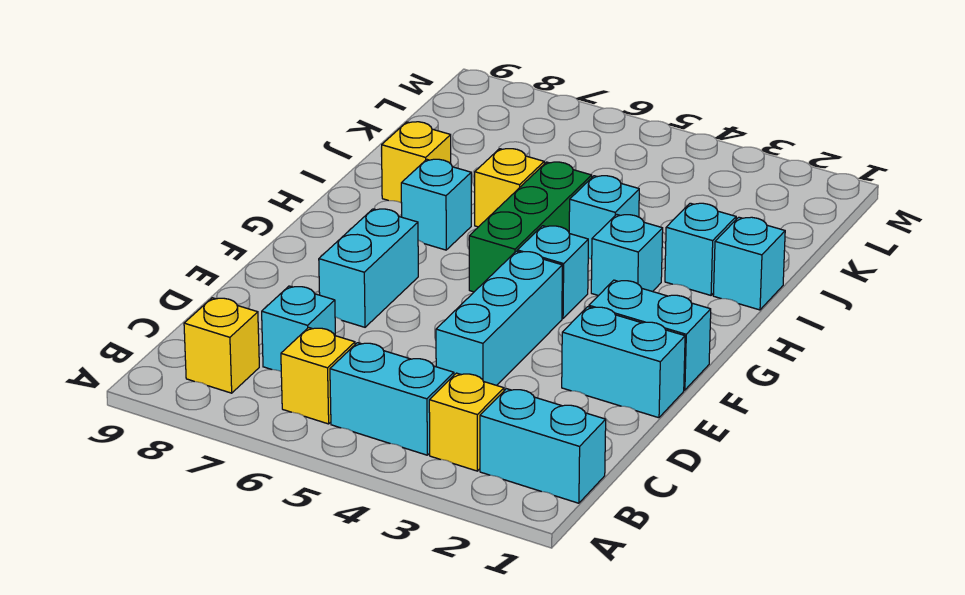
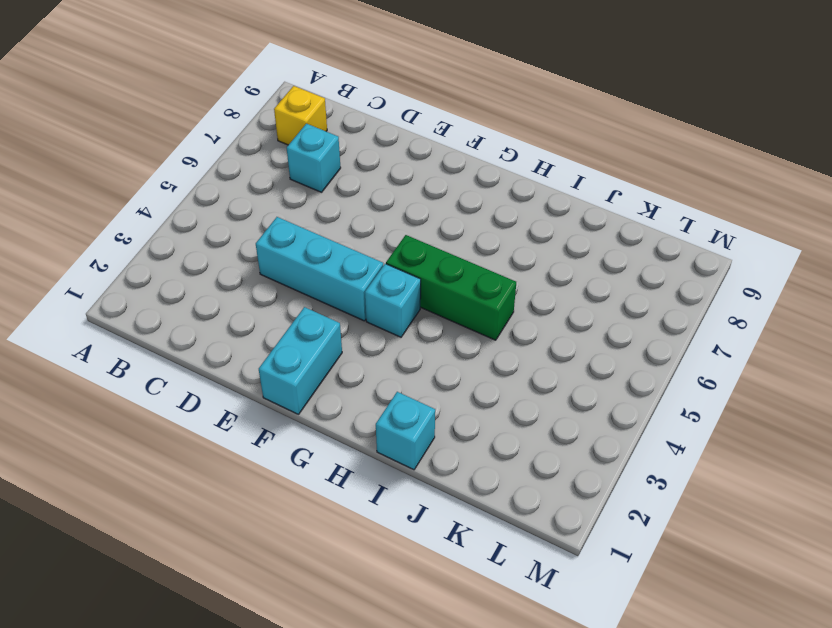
none -> cyan 1x2 brick [480,389,606,503]
none -> yellow 1x1 brick [429,373,504,471]
none -> cyan 1x2 brick [330,343,454,455]

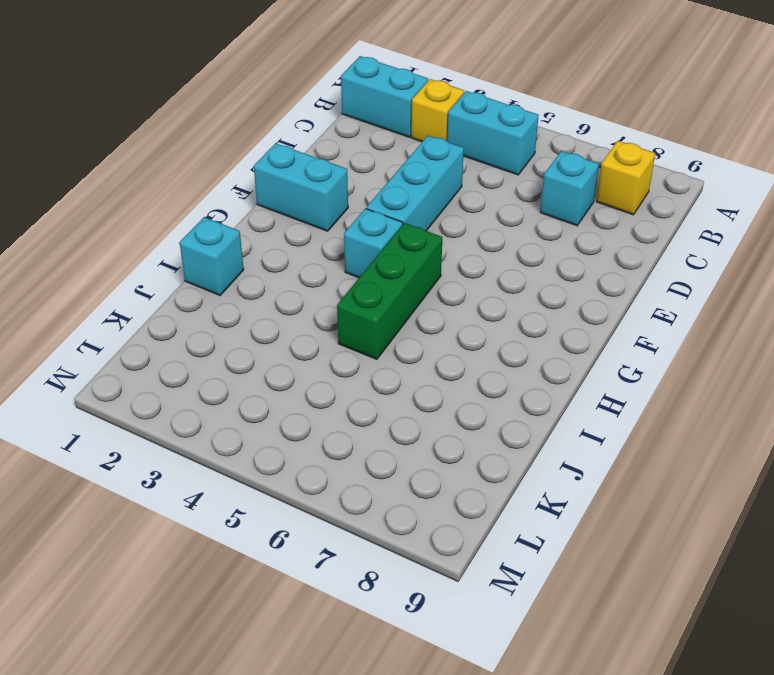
none -> yellow 1x1 brick [281,328,355,424]
none -> cyan 1x2 brick [562,307,685,418]
none -> cyan 1x2 brick [319,209,418,327]

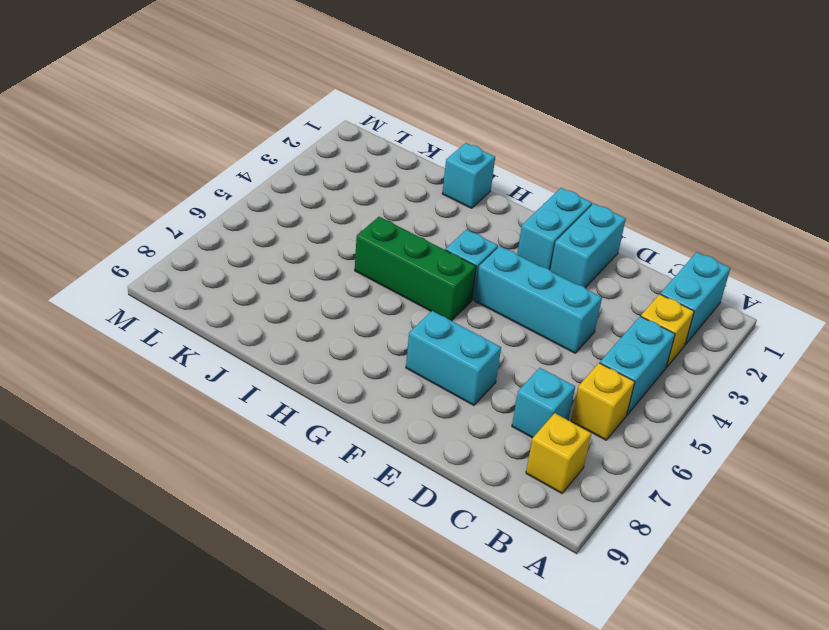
none -> cyan 1x1 brick [591,214,663,296]
none -> cyan 1x1 brick [401,159,471,250]
none -> cyan 1x1 brick [665,203,736,295]

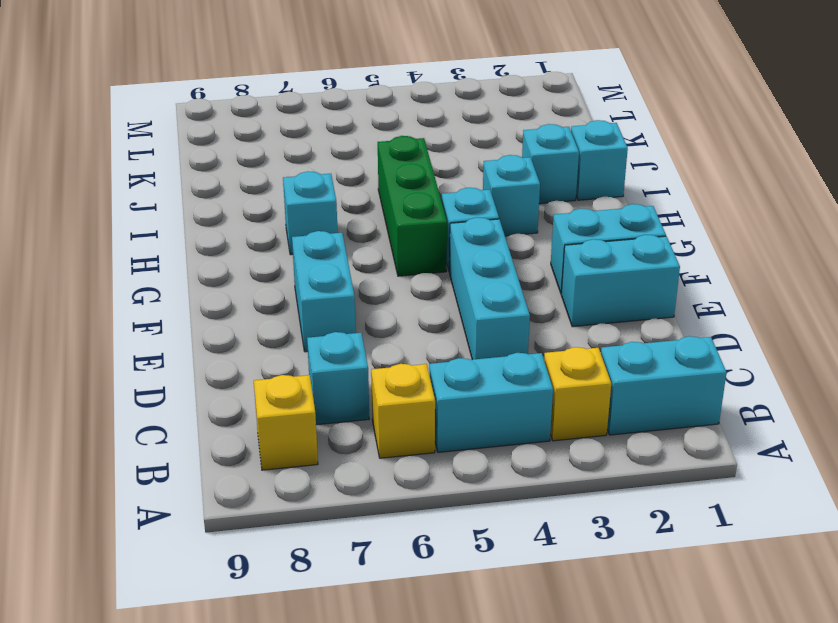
none -> cyan 1x1 brick [569,176,639,260]
none -> yellow 1x1 brick [475,149,544,227]
none -> yellow 1x1 brick [382,122,451,203]

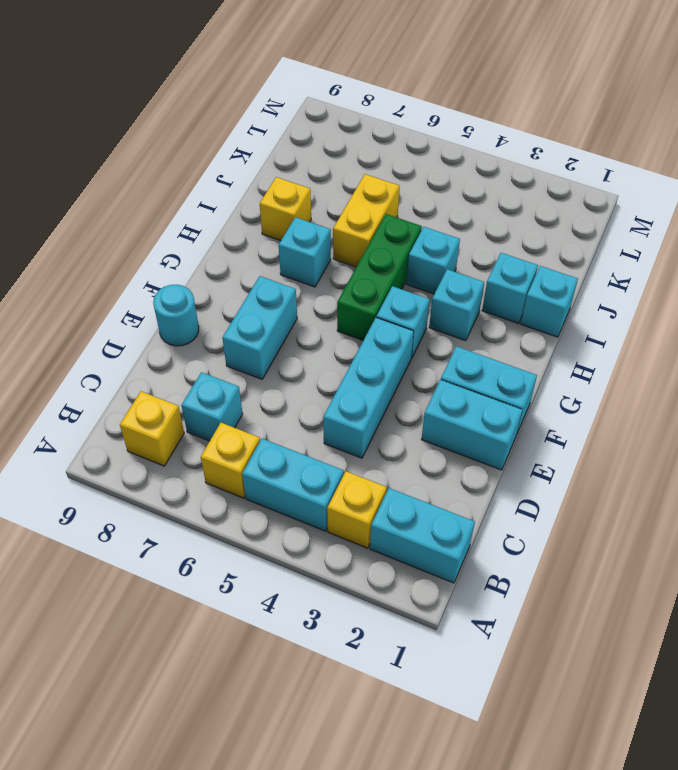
cyan 1x1 round brick [153,285,199,346] -> none
yellow 1x2 brick [333,174,400,267] -> yellow 1x1 brick [475,149,544,227]

